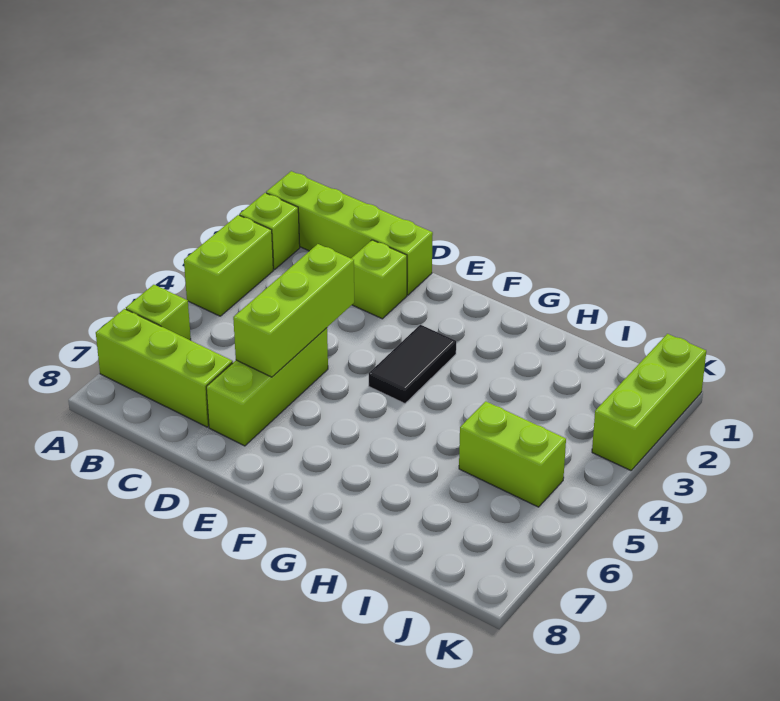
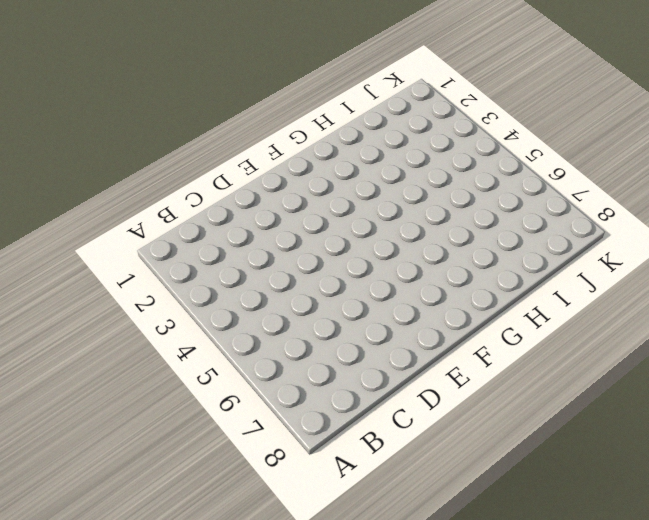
none -> lime 1x4 brick [266,171,433,295]
none -> lime 1x1 brick [239,193,300,270]

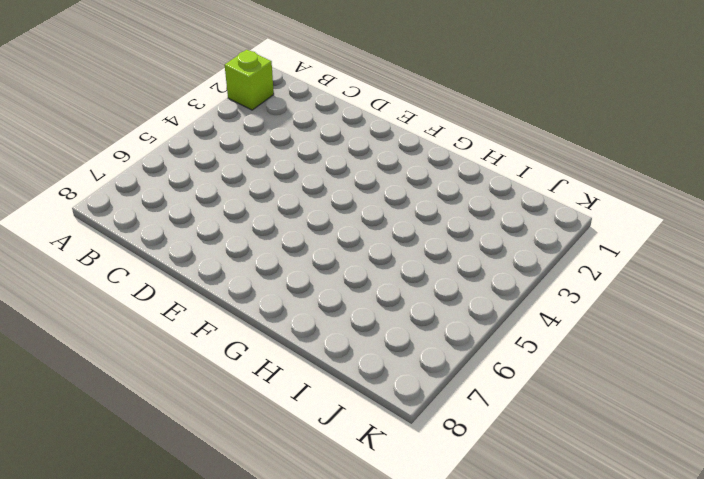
none -> lime 1x4 brick [266,171,433,295]
none -> lime 1x2 brick [184,215,273,316]

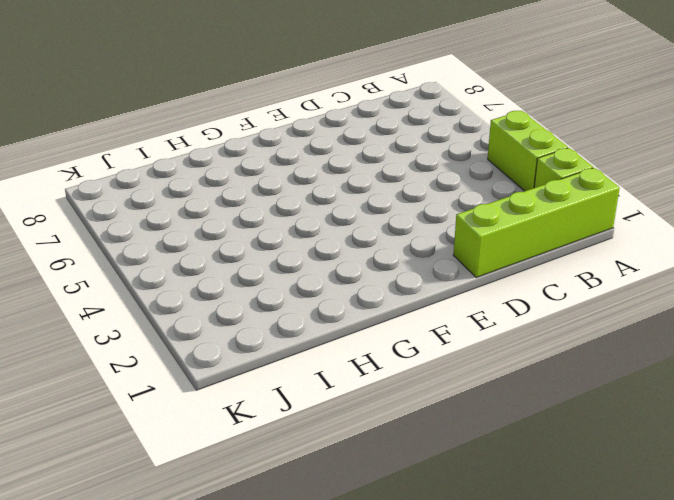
none -> lime 1x1 brick [126,285,191,340]
none -> lime 1x3 brick [96,309,233,427]

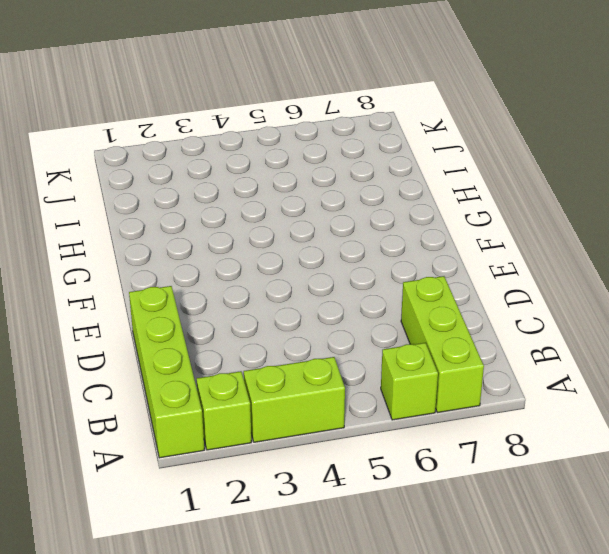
none -> lime 1x1 brick [351,240,407,319]
none -> lime 1x3 brick [206,328,328,446]

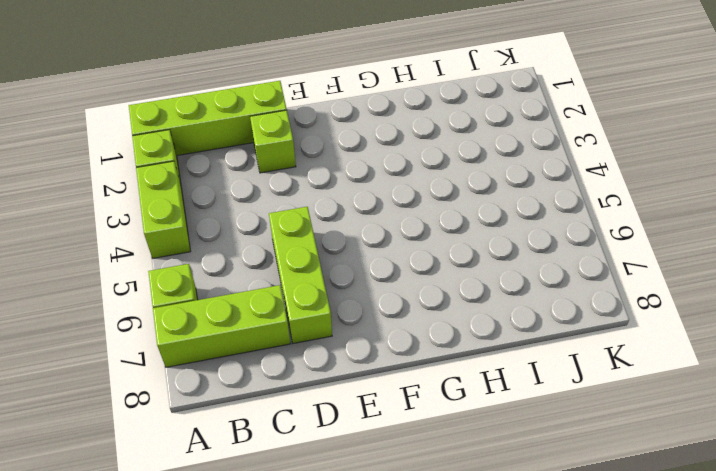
none -> black 1x2 tile [369,325,456,403]
none -> lime 1x2 brick [459,401,566,507]

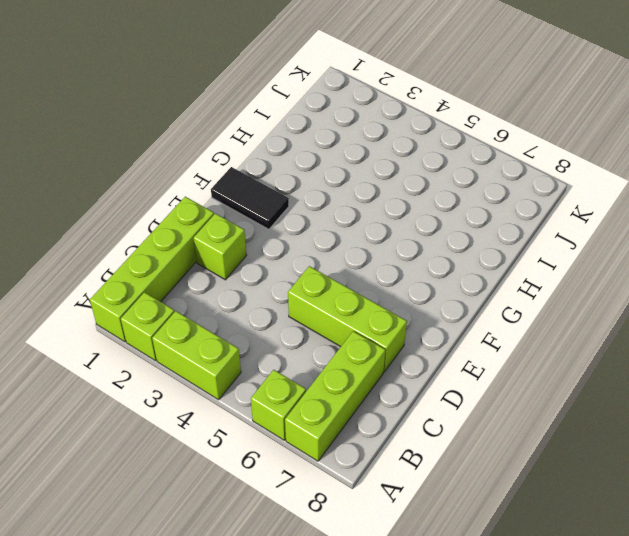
black 1x2 tile [211,167,289,229] -> black 1x2 tile moved to [369,325,456,403]
none -> lime 1x2 brick [459,401,566,507]
none -> lime 1x3 brick [592,334,706,470]

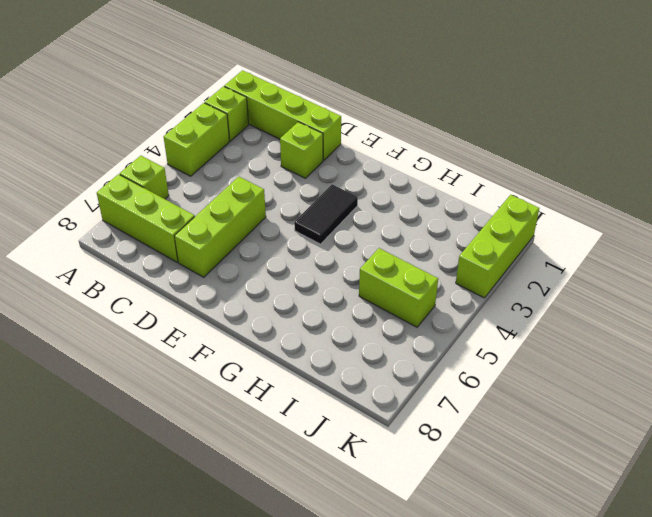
none -> lime 1x3 brick [233,244,354,377]

